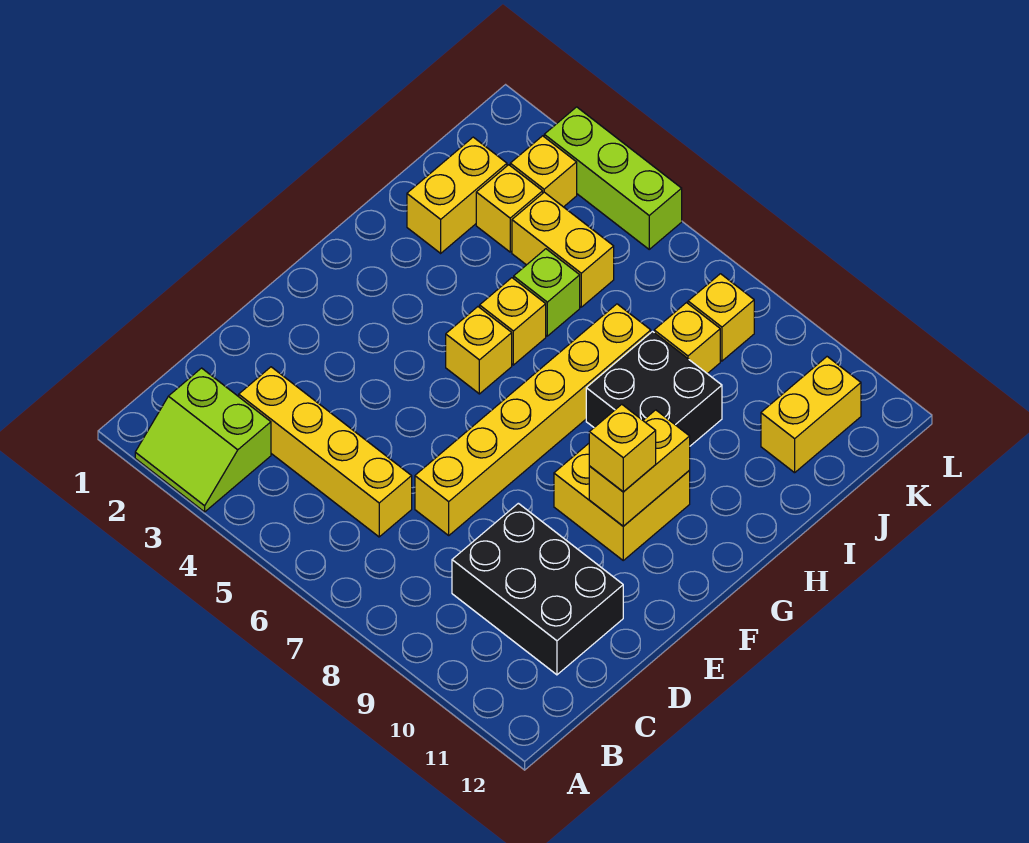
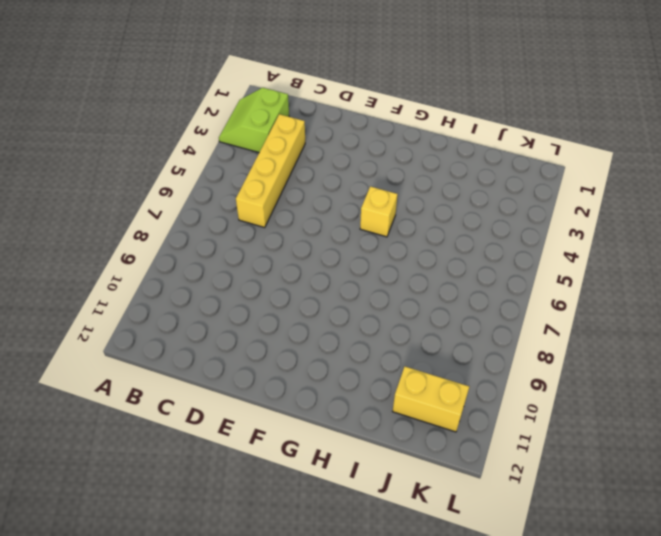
none -> black 2x3 brick [452,503,623,675]
none -> yellow 1x6 brick [415,304,651,535]
none -> yellow 2x2 brick [554,444,690,560]

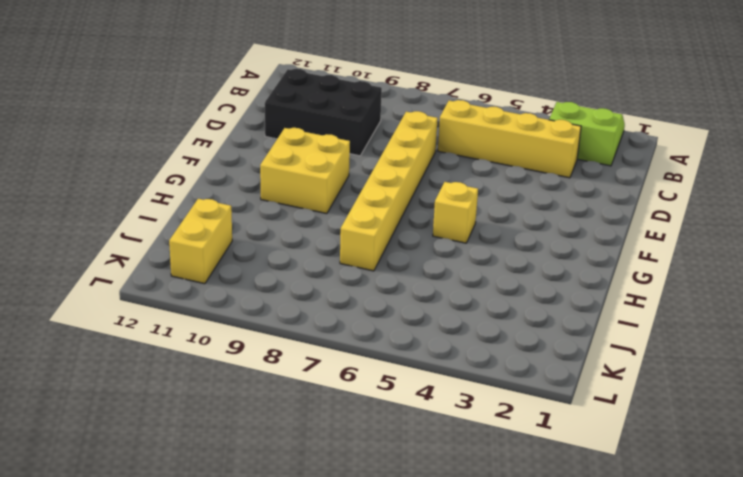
none -> yellow 1x1 brick [480,278,546,365]
none -> black 2x2 brick [586,332,722,446]
none -> yellow 1x2 brick [407,137,507,253]

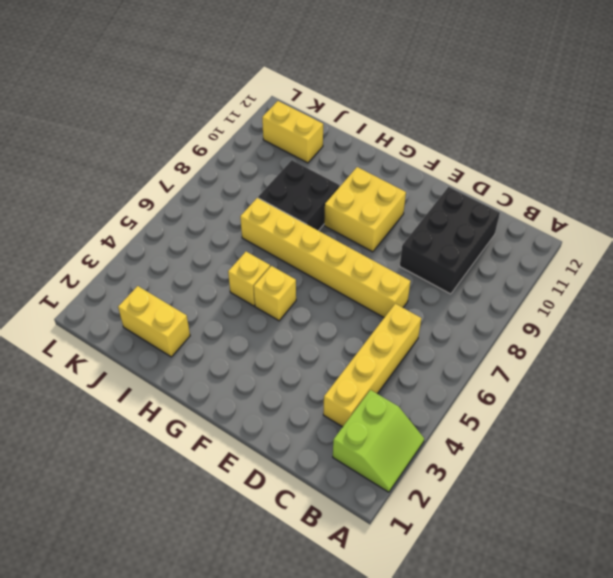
none -> lime 1x1 brick [514,249,580,336]
none -> yellow 1x1 brick [476,165,543,252]
none -> yellow 1x2 brick [512,192,614,307]

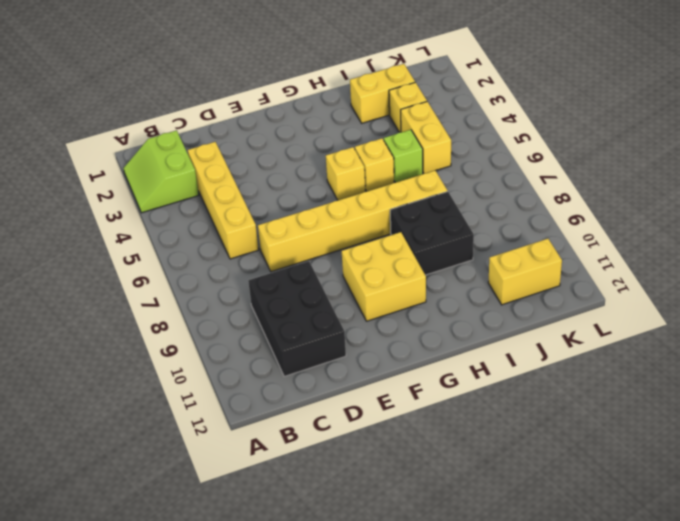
none -> yellow 1x1 brick [654,303,720,374]
none -> yellow 1x1 brick [510,136,577,207]
none -> yellow 1x1 brick [688,274,754,361]

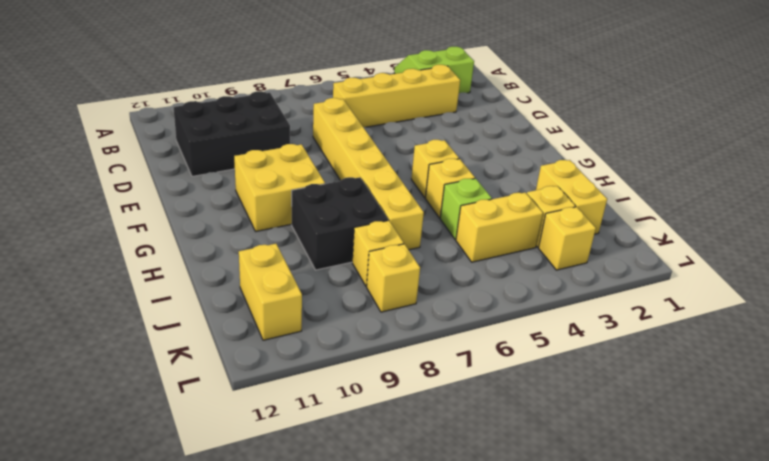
none -> lime 1x3 brick [544,107,682,249]
none -> yellow 1x2 brick [589,410,690,526]
none -> yellow 1x1 brick [589,404,656,492]

